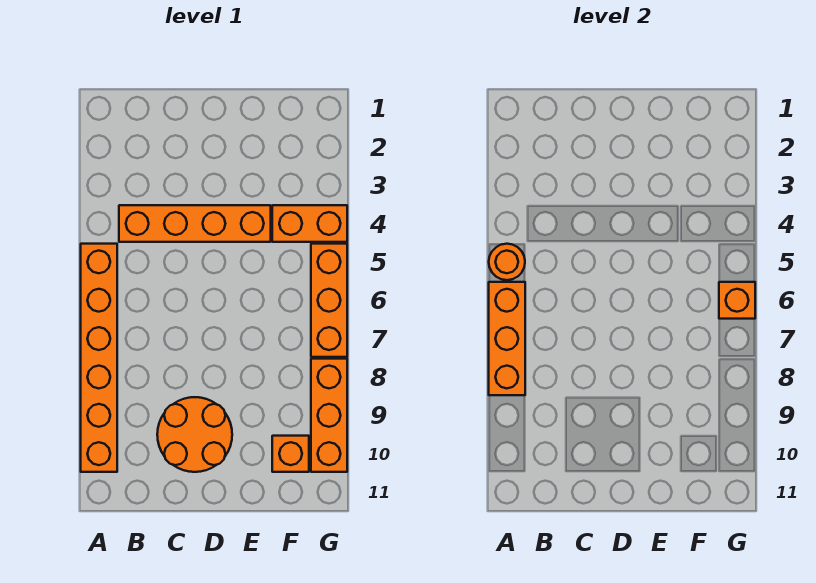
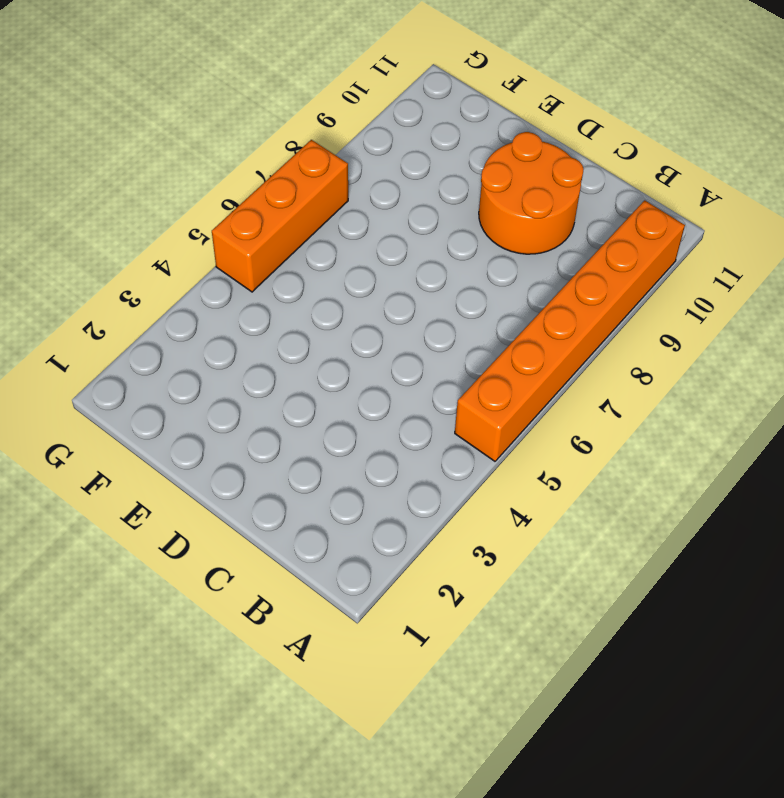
none -> orange 1x4 brick [119,205,271,242]
none -> orange 1x2 brick [272,205,347,242]

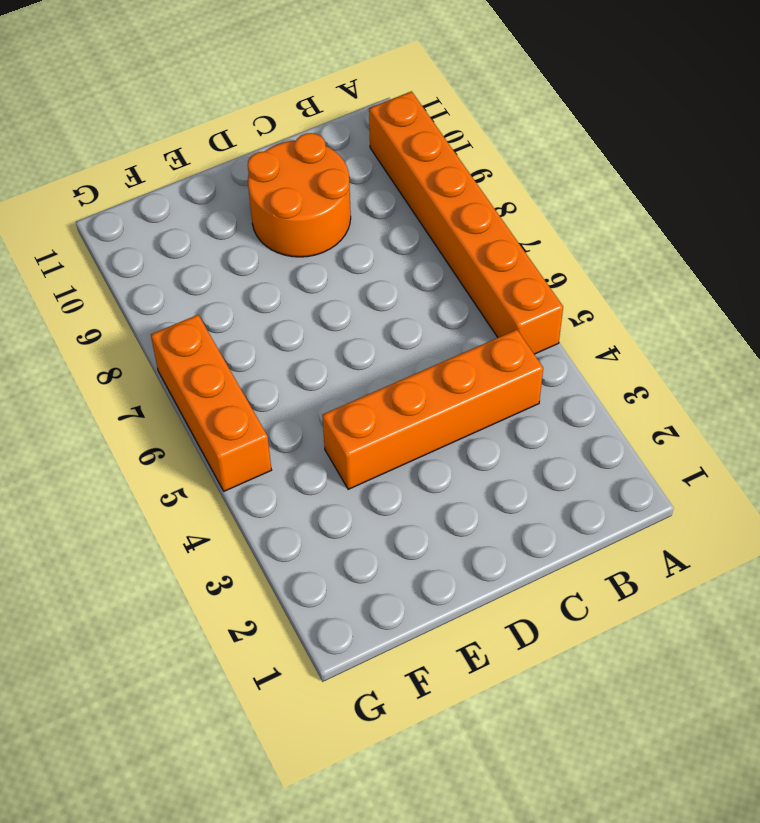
none -> orange 1x2 brick [272,205,347,242]
none -> orange 1x1 brick [272,436,309,472]

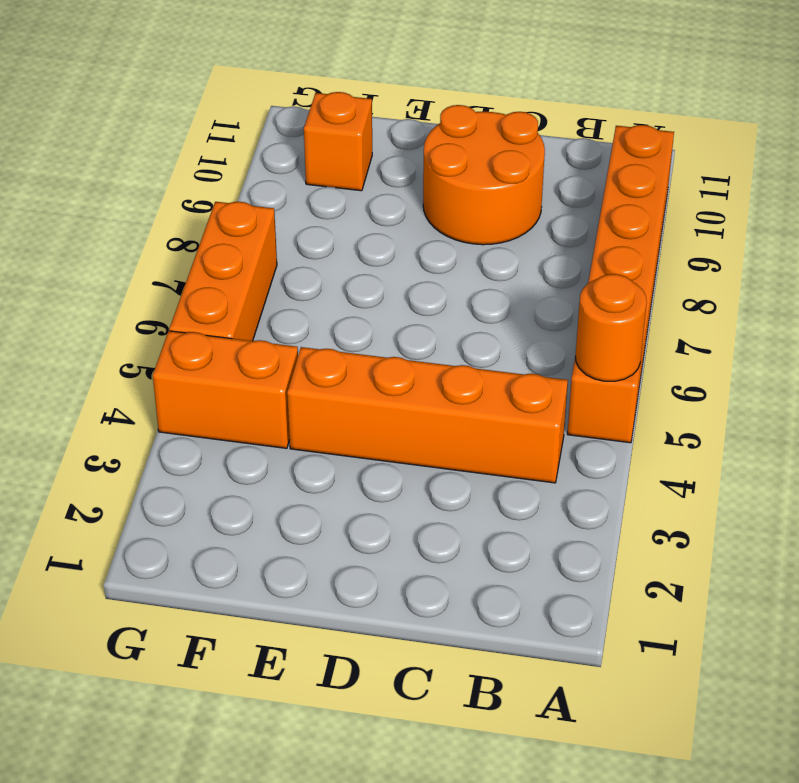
none -> orange 1x3 brick [311,359,347,472]
none -> orange 1x3 brick [489,282,525,395]

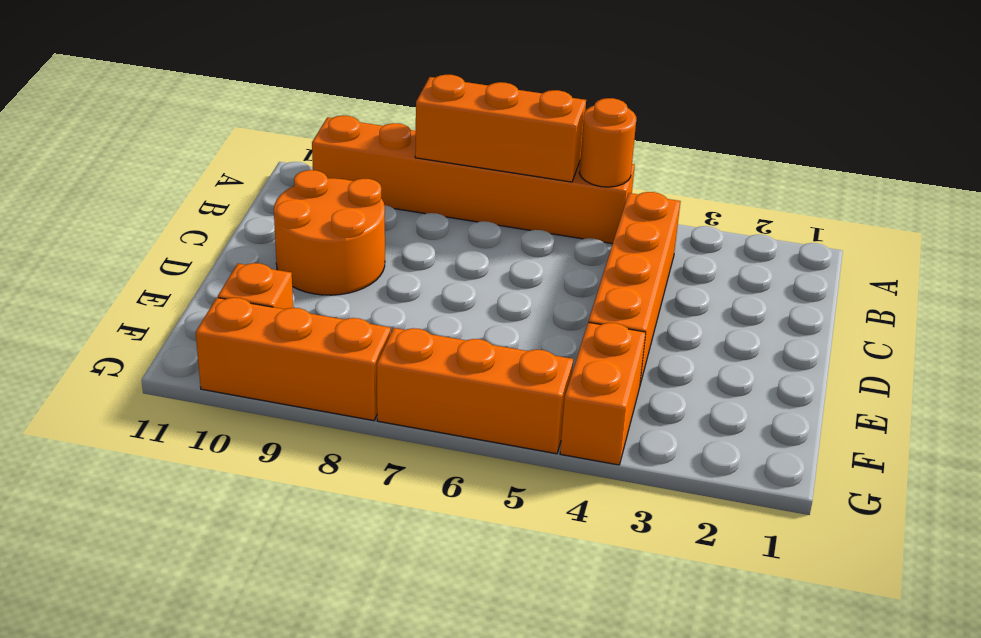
none -> orange 1x1 brick [719,282,755,319]

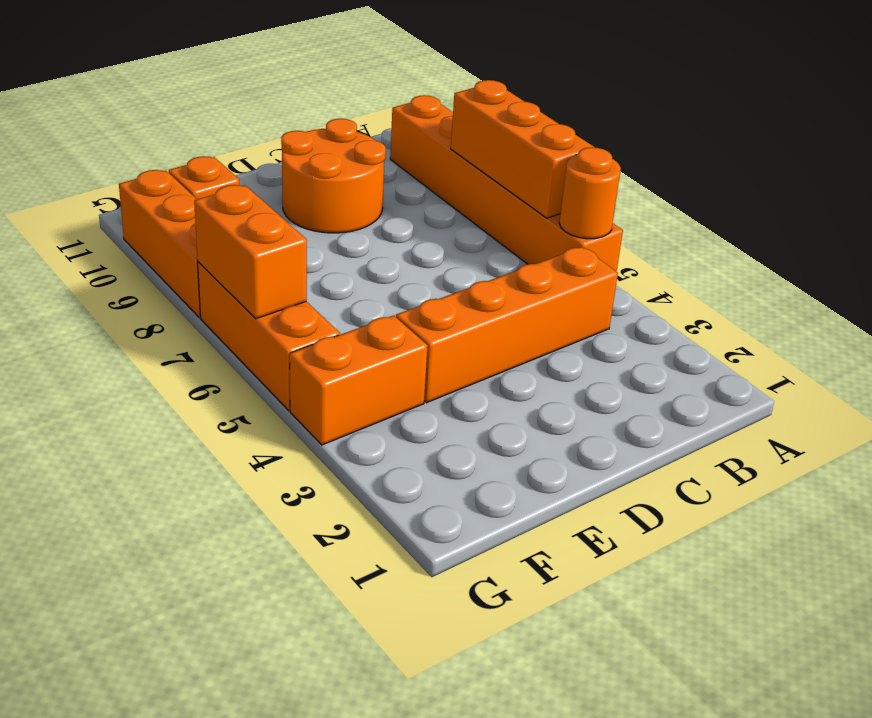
orange 1x2 brick [194,185,307,319] -> orange 1x1 brick [719,282,755,319]

